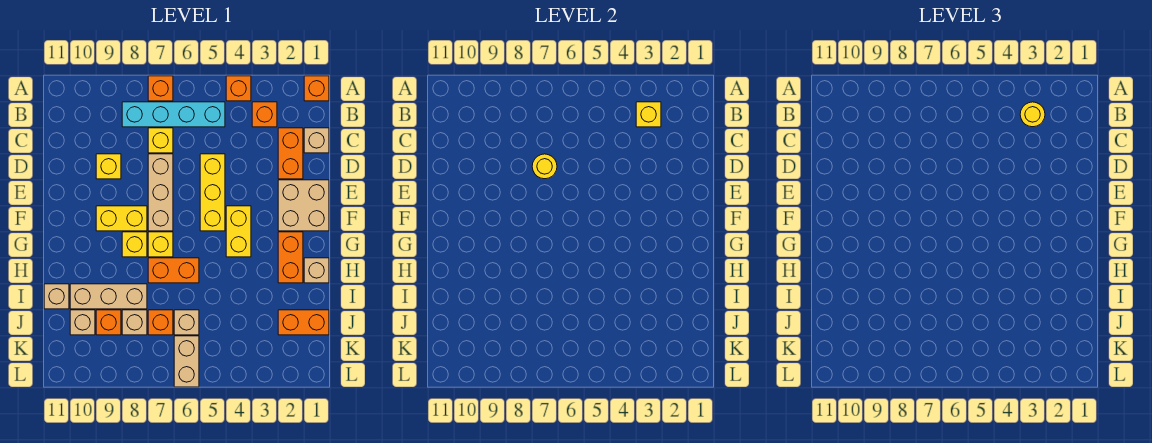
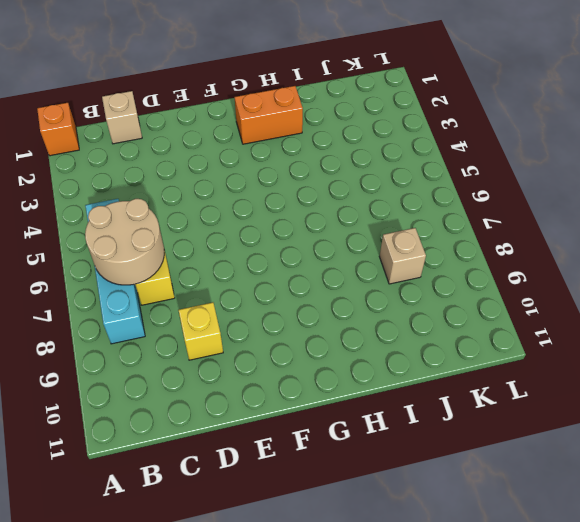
tan 2x2 round brick [85,199,164,285] -> none
none -> orange 1x1 brick [226,76,251,101]
none -> orange 1x1 brick [148,76,173,101]
none -> orange 1x1 brick [252,102,277,127]
none -> orange 1x2 brick [278,128,303,179]

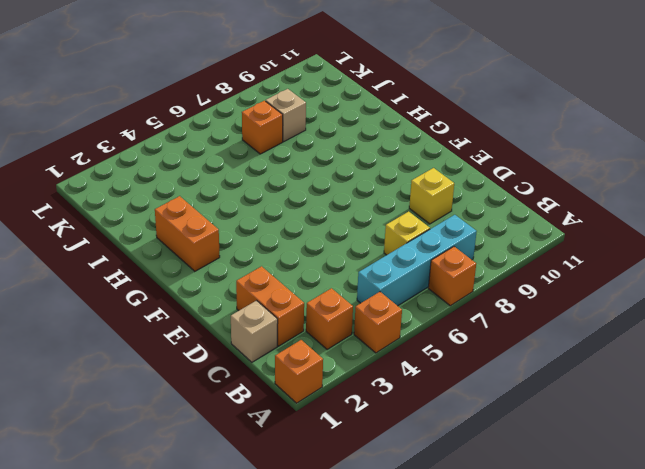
none -> yellow 1x3 brick [200,154,225,231]
none -> tan 1x3 brick [148,154,173,231]
none -> tan 2x2 brick [278,180,329,231]
none -> yellow 1x2 brick [226,206,251,257]

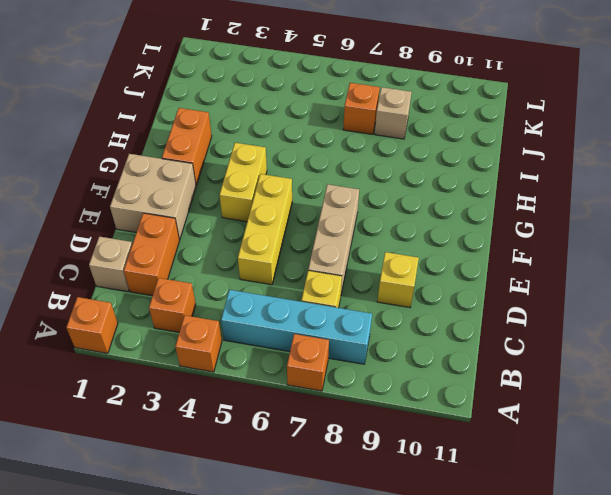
none -> yellow 1x2 brick [96,206,147,231]
none -> yellow 1x1 brick [148,232,173,257]
none -> yellow 1x1 brick [122,232,147,257]
none -> tan 1x1 brick [304,258,329,283]

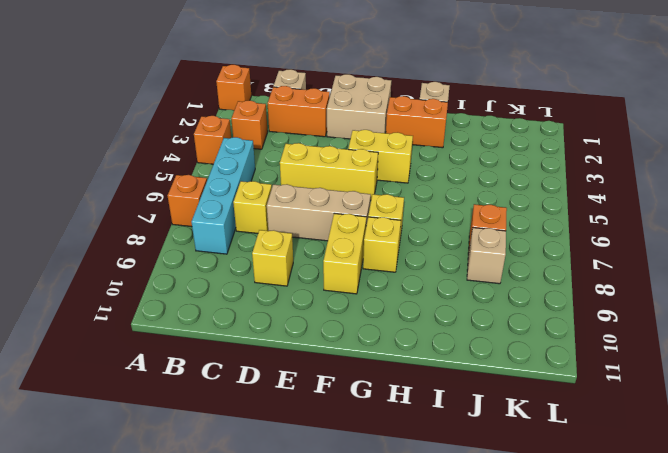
none -> orange 1x2 brick [148,258,199,283]
none -> tan 1x3 brick [70,284,147,309]
none -> tan 1x1 brick [44,284,69,309]
none -> orange 1x2 brick [278,310,329,335]

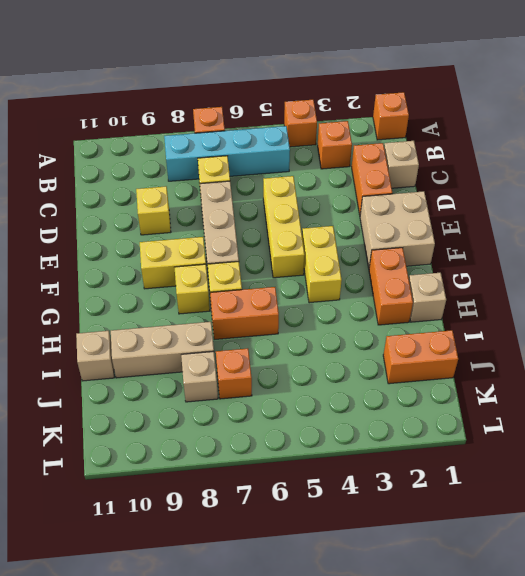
none -> tan 1x1 brick [174,310,199,335]
none -> orange 1x1 brick [96,310,121,335]
none -> tan 1x1 brick [70,310,95,335]
none -> tan 1x2 brick [174,336,199,387]

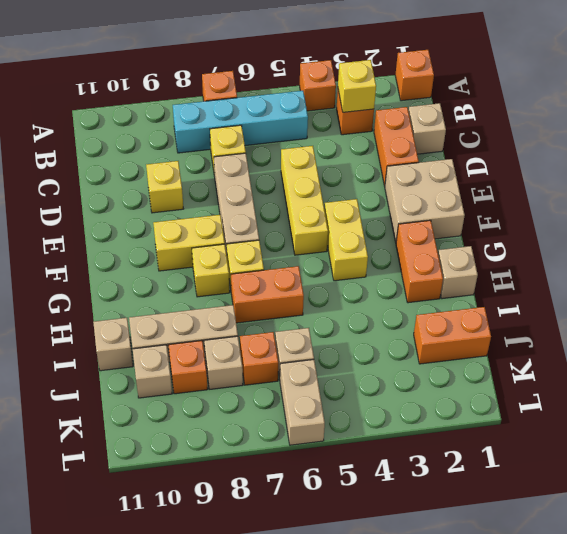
none -> yellow 1x1 round brick [532,154,557,179]
none -> yellow 1x1 round brick [1020,102,1045,127]

